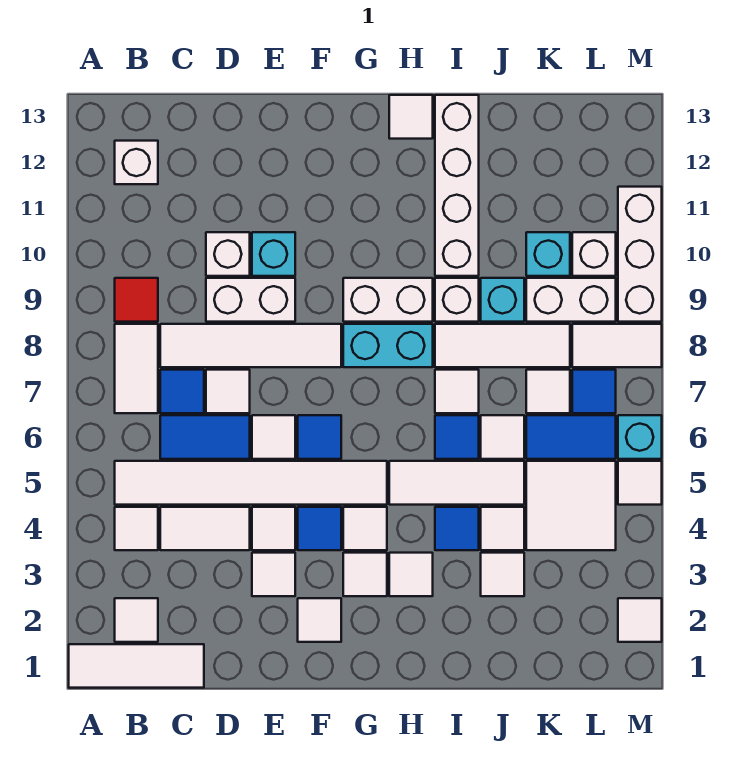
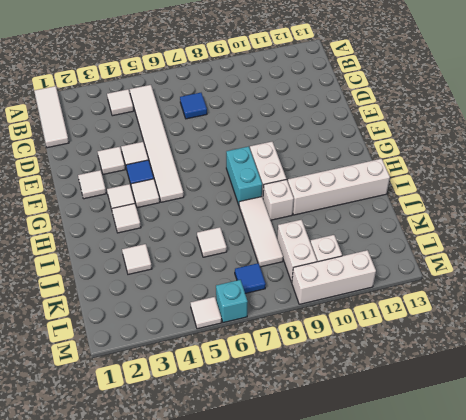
none -> white 1x1 tile [115,598,158,642]
none -> white 1x2 tile [115,324,158,413]
none -> red 1x1 tile [115,278,158,322]
none -> white 1x1 brick [115,141,158,184]

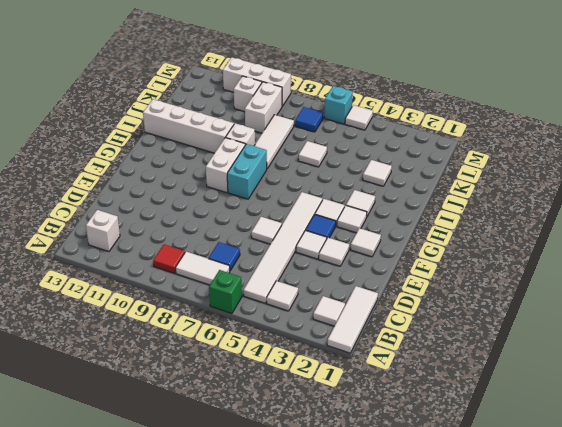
green 1x1 brick [209,270,242,313] -> none
none -> white 1x2 tile [160,507,250,550]
none -> blue 1x2 tile [160,415,250,459]
none -> white 1x4 tile [160,324,341,367]
none -> white 1x1 tile [206,370,250,413]

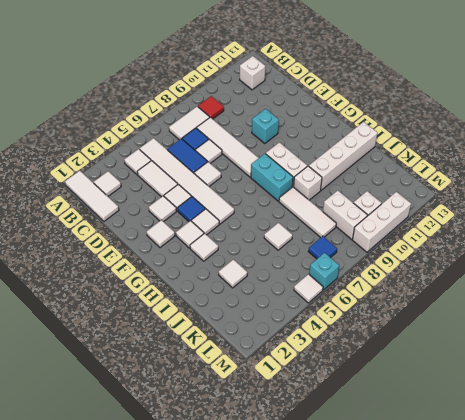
none -> white 1x2 brick [206,278,295,322]
none -> white 1x1 brick [206,232,250,276]
none -> blue 1x1 tile [298,415,341,459]
none -> white 1x3 tile [389,461,524,505]

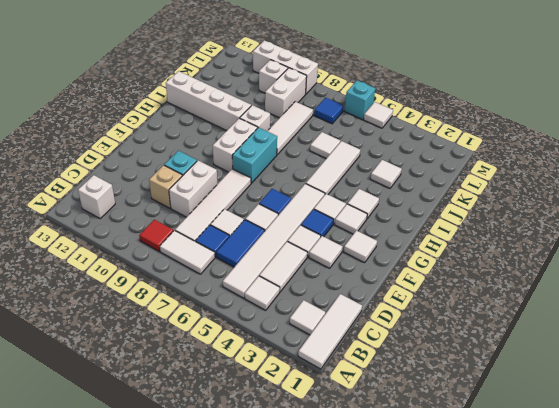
tan 1x1 brick [149,165,182,208] -> white 1x1 brick [206,232,250,276]
none -> white 1x1 tile [389,95,433,139]
none -> blue 1x1 tile [435,507,479,550]
none -> blue 1x1 tile [435,415,479,459]
none -> white 1x1 tile [435,370,479,413]

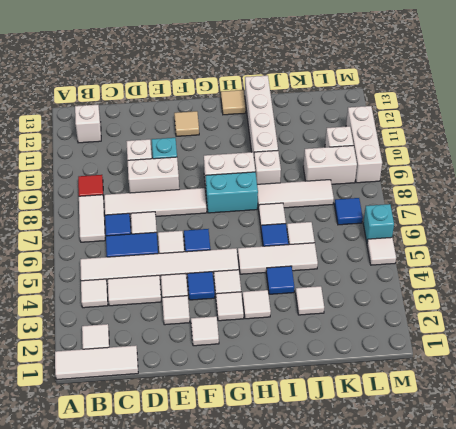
tan 1x1 tile [174,111,199,136] -> none
tan 1x1 tile [221,90,246,115] -> white 1x1 tile [389,95,433,139]
none -> white 1x1 tile [481,507,524,550]
none -> cyan 1x1 brick [481,278,524,322]
none -> white 2x2 tile [526,461,616,550]
none -> blue 1x2 tile [526,415,616,459]

